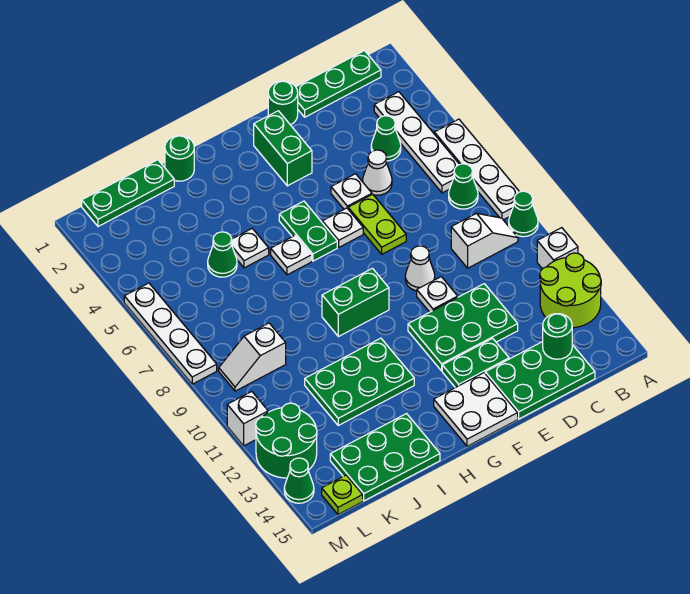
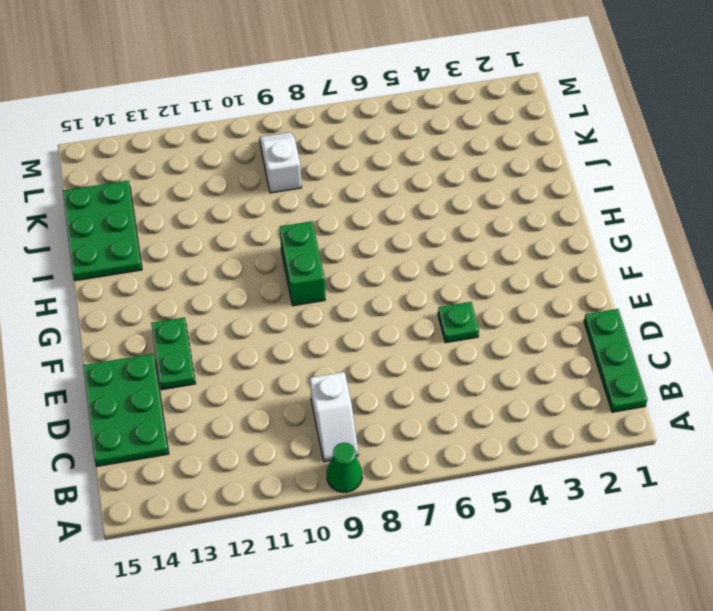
green 1x1 plate [438,302,479,343] -> white 1x1 plate [331,174,372,209]
none -> white 1x4 plate [434,119,519,220]
none -> white 1x1 brick [537,228,578,269]
none -> lime 2x2 round brick [540,253,601,328]
none -> white 1x4 plate [374,92,460,193]

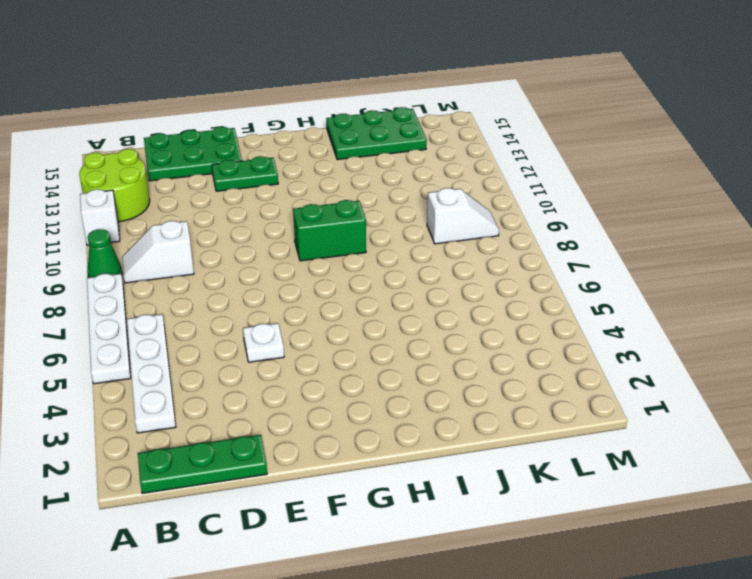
none -> green 1x1 cone [449,164,478,209]
none -> green 1x1 cone [371,116,401,161]
none -> white 1x1 cone [363,150,392,195]
none -> green 2x3 plate [408,284,518,371]

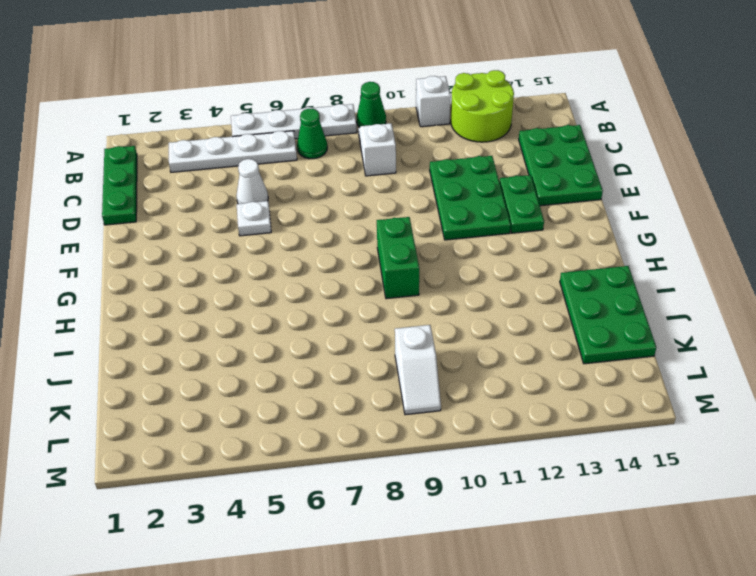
none -> green 1x1 cone [371,116,401,161]
none -> green 1x1 round brick [268,81,298,125]
none -> lime 1x2 plate [348,194,406,254]
none -> white 1x1 cone [405,246,435,291]

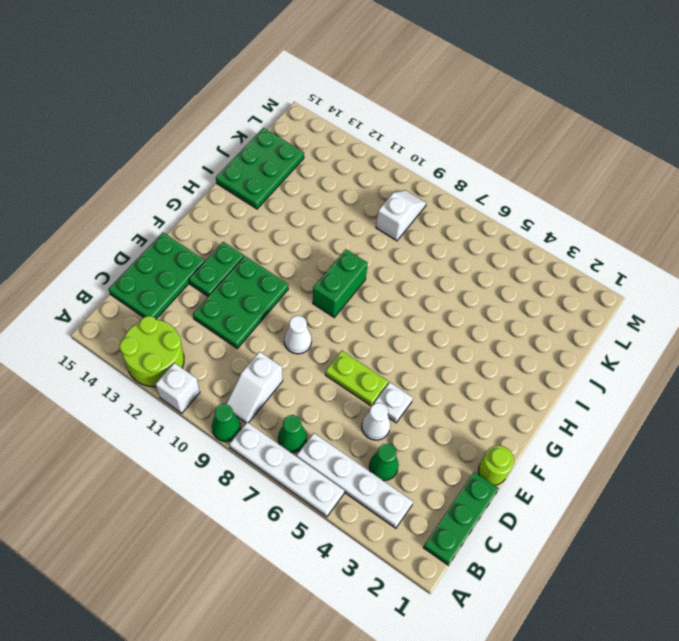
lime 1x1 round brick [478,445,514,485] -> green 1x1 round brick [268,81,298,125]
none -> white 1x1 plate [417,277,458,312]
none -> green 1x2 brick [254,111,312,186]
none -> white 1x1 plate [322,208,363,247]
none -> white 2x2 plate [434,373,518,446]

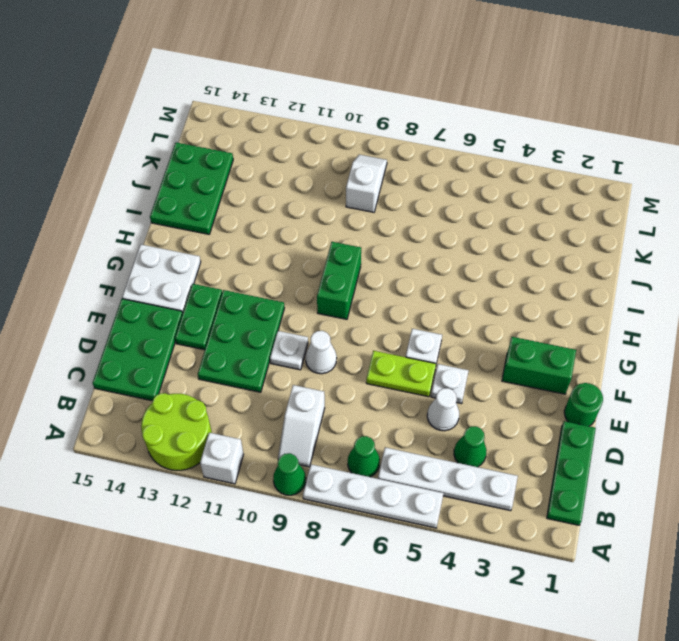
none -> green 1x2 plate [279,201,337,261]
none -> white 1x1 plate [271,235,312,275]
none -> green 2x3 plate [305,338,414,425]
none -> green 1x1 round brick [165,136,194,181]

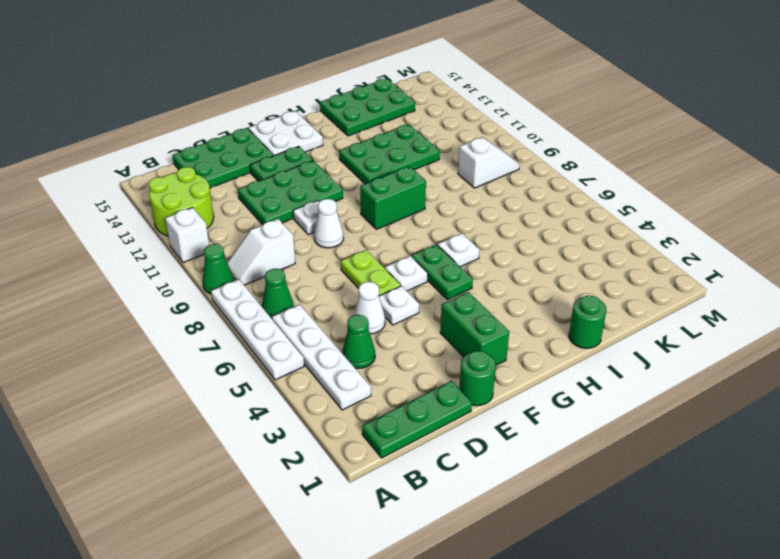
none -> white 1x1 plate [231,229,269,268]
none -> green 1x3 plate [82,160,174,227]
none -> green 1x1 cone [208,232,237,277]
none -> green 2x2 round brick [256,403,317,478]

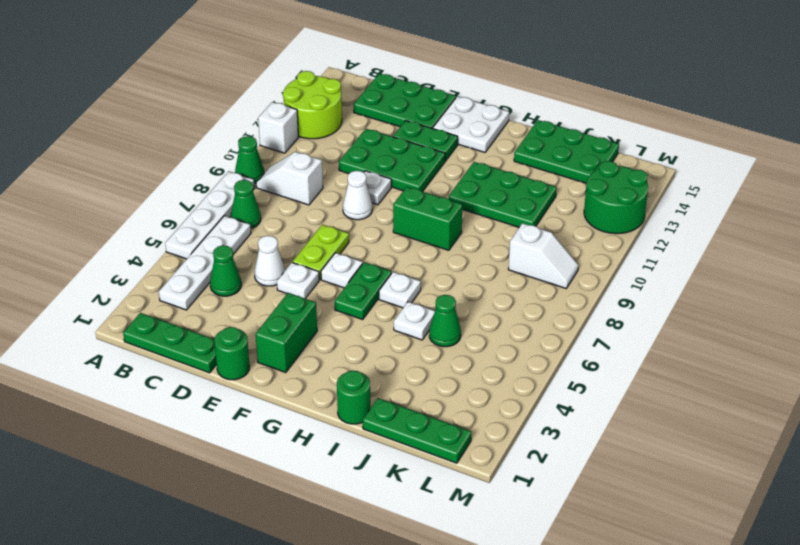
none -> lime 1x1 plate [322,475,363,515]
none -> white 1x4 plate [124,283,217,384]
none -> white 1x1 brick [227,392,268,446]
none -> green 1x1 cone [284,458,314,503]

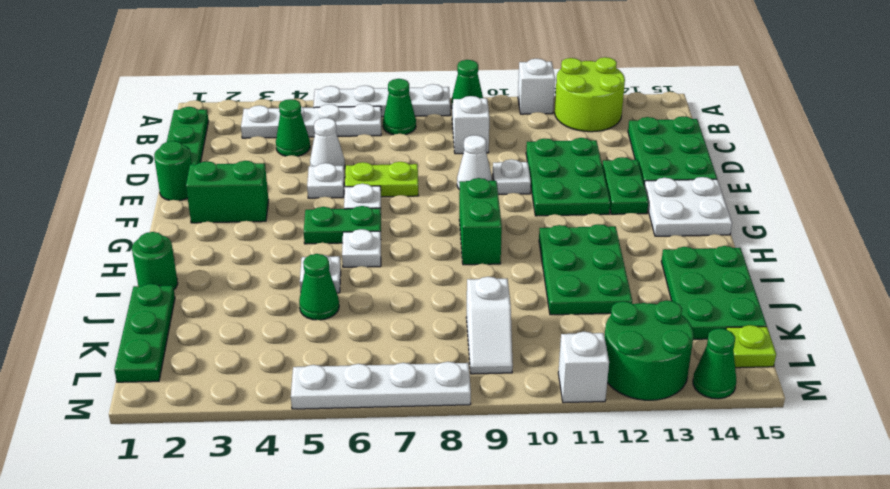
none -> green 1x1 round brick [542,314,572,359]

